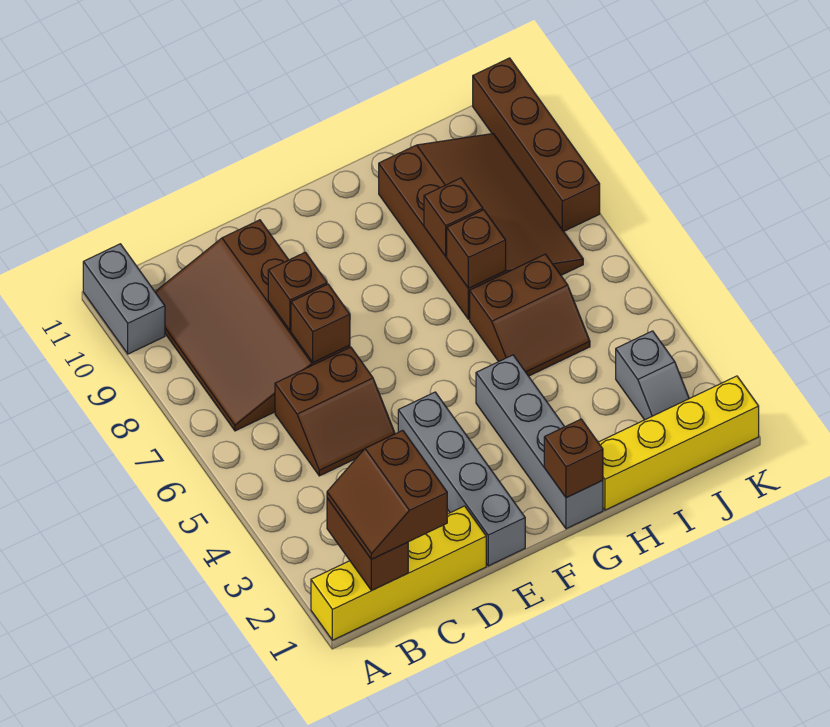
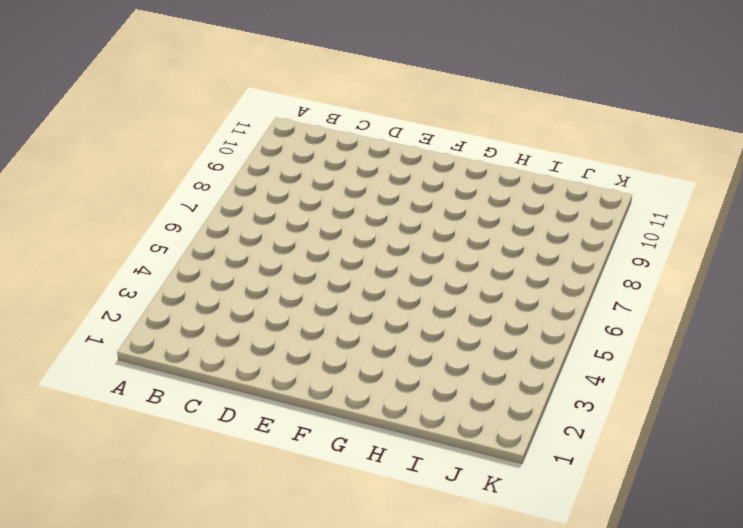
none -> yellow 1x4 brick [311,506,486,640]
none -> grey 1x2 brick [83,244,165,354]
none -> brown 3x4 slope [155,220,350,431]

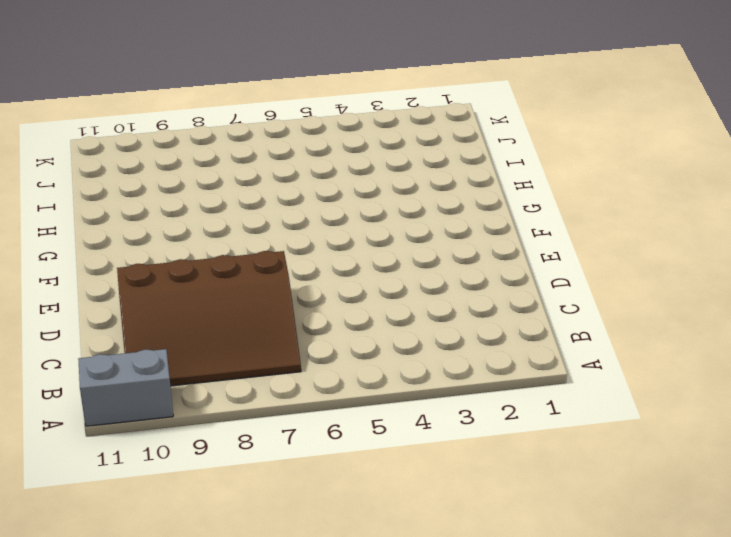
none -> yellow 1x4 brick [311,506,486,640]
none -> brown 2x2 slope [275,347,395,476]
none -> grey 1x4 brick [398,392,525,566]

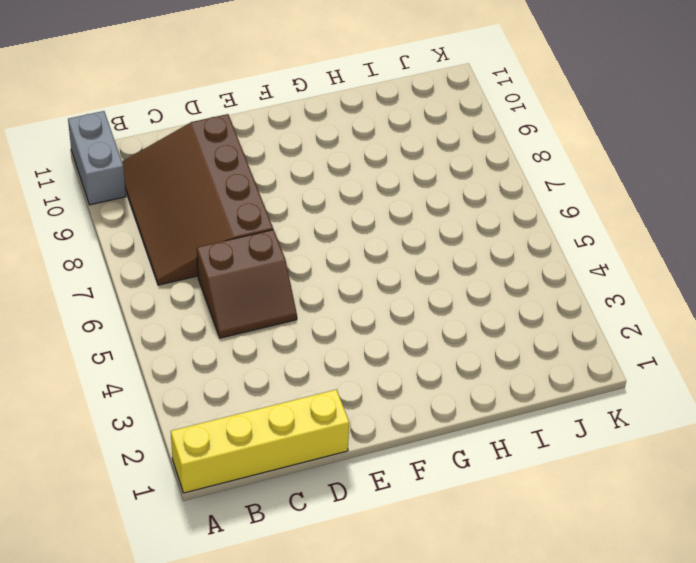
none -> grey 1x4 brick [398,392,525,566]
none -> grey 1x4 brick [476,355,603,529]
none -> yellow 1x4 brick [598,376,759,510]

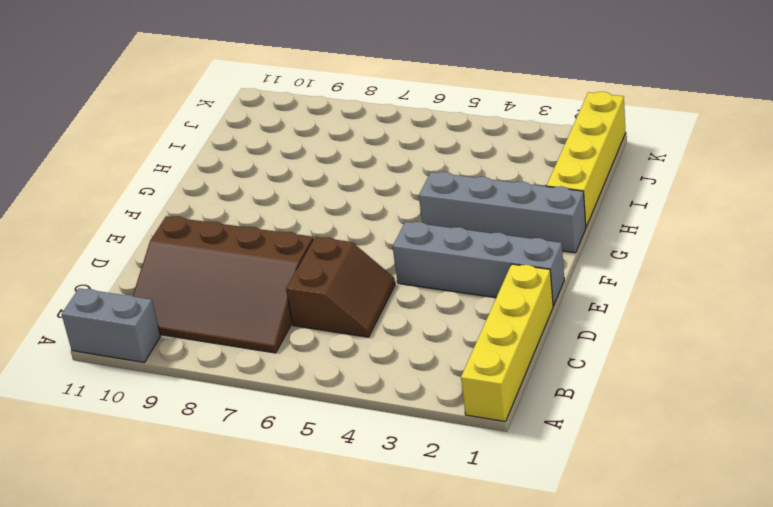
none -> brown 2x2 slope [470,254,590,376]
none -> brown 3x4 slope [379,134,583,319]
none -> grey 1x2 slope [616,331,689,420]

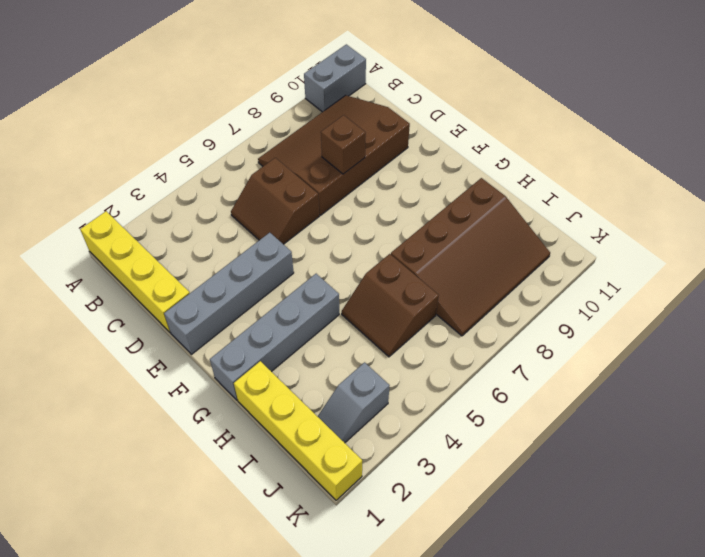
none -> brown 1x4 brick [473,58,600,231]
none -> brown 1x2 brick [327,498,408,590]
none -> brown 1x1 brick [291,284,350,363]

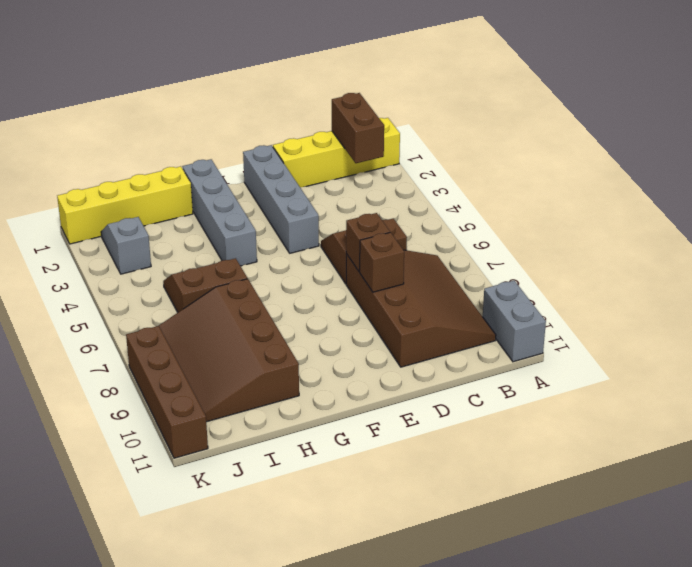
none -> brown 1x1 brick [544,419,603,498]
none -> brown 1x1 brick [447,210,506,288]
none -> brown 1x1 brick [424,178,483,256]

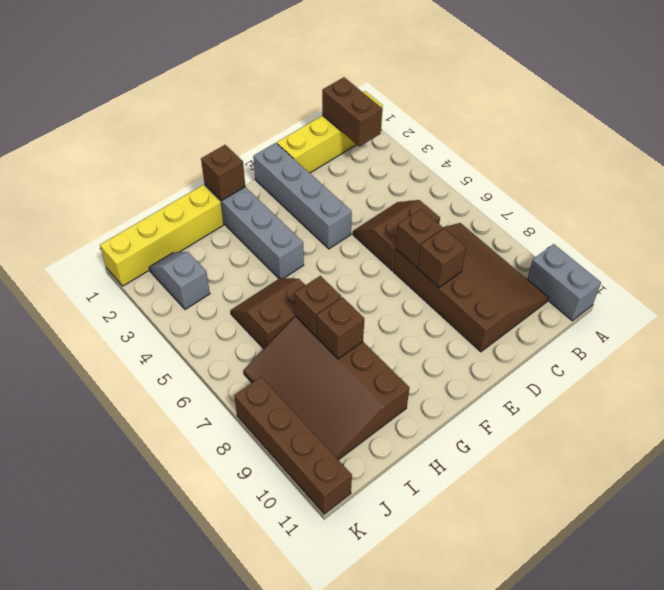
none -> brown 2x2 slope [327,431,447,559]

